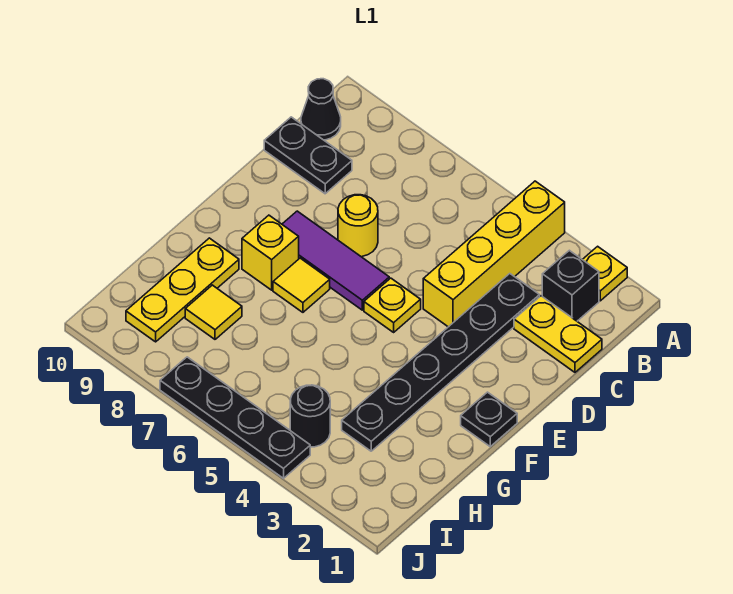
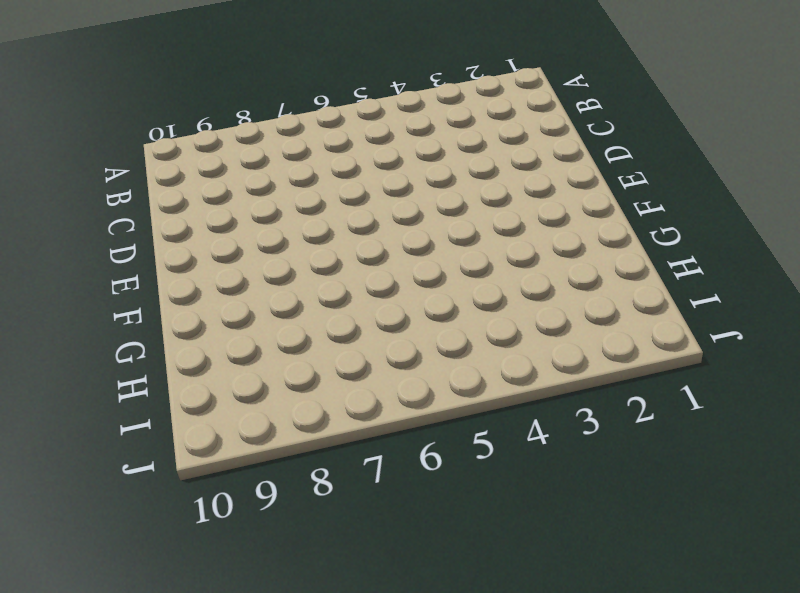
none -> yellow 1x1 plate [582,246,627,301]
none -> yellow 1x4 brick [423,181,565,327]
none -> black 1x1 brick [542,250,599,321]

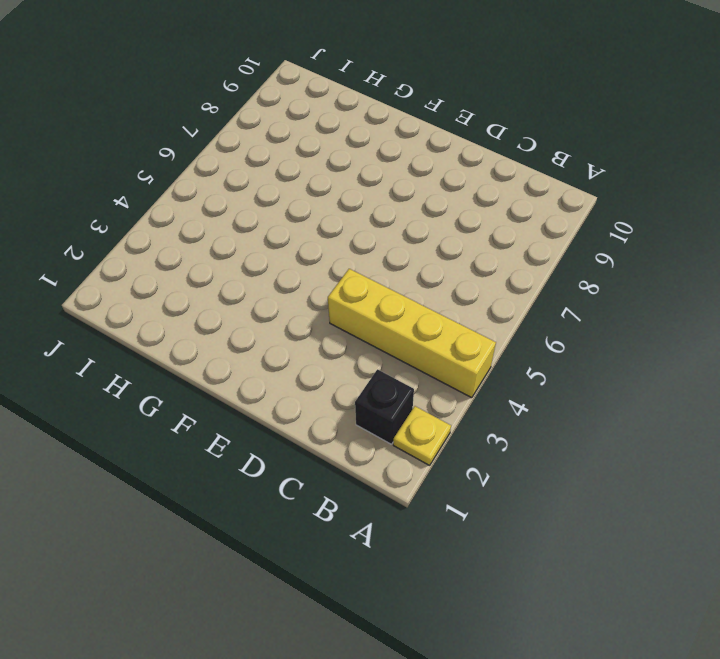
none -> black 1x1 cone [301,79,341,140]
none -> yellow 1x2 plate [514,296,602,372]
none -> black 1x6 plate [342,274,540,451]

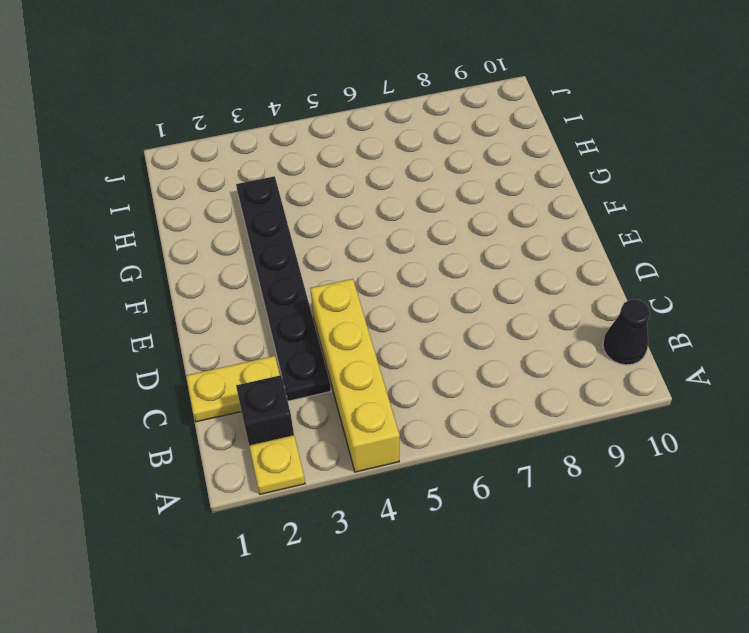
none -> black 1x2 plate [264,117,352,194]
none -> yellow 1x1 round brick [338,195,378,257]
none -> yellow 1x1 plate [364,278,421,332]

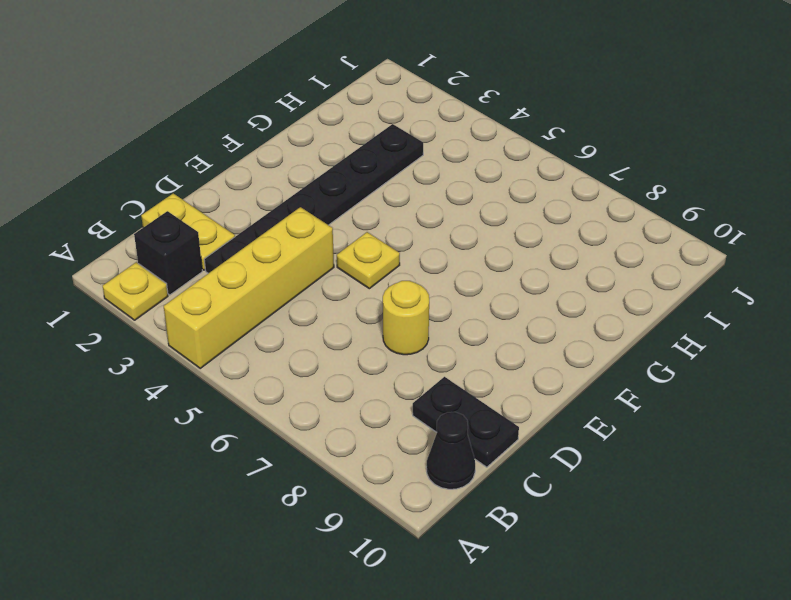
none -> purple 1x3 tile [282,211,389,310]
none -> black 1x1 plate [461,392,517,446]
none -> yellow 1x1 tile [273,258,330,312]

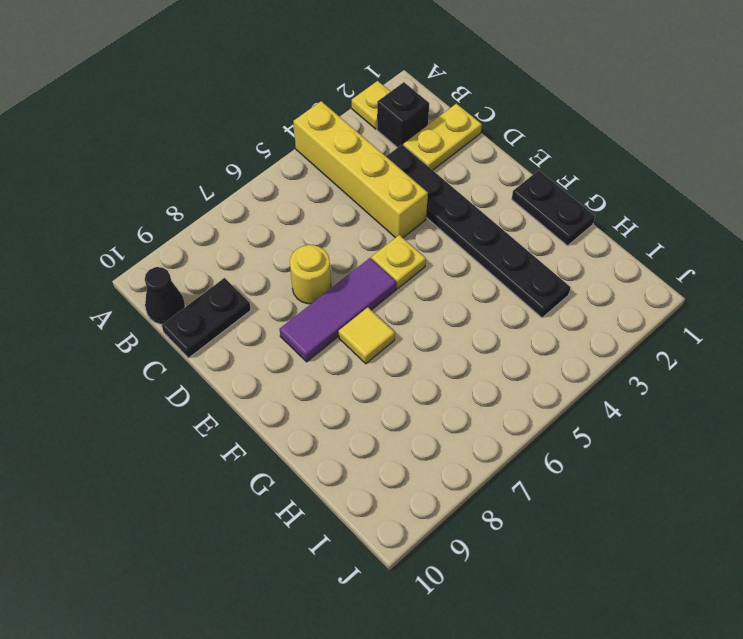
black 1x2 plate [512,170,595,246] -> black 1x1 plate [461,392,517,446]
none -> yellow 1x1 brick [242,215,299,290]
none -> yellow 1x3 plate [126,238,239,342]
none -> yellow 1x1 tile [185,285,242,339]

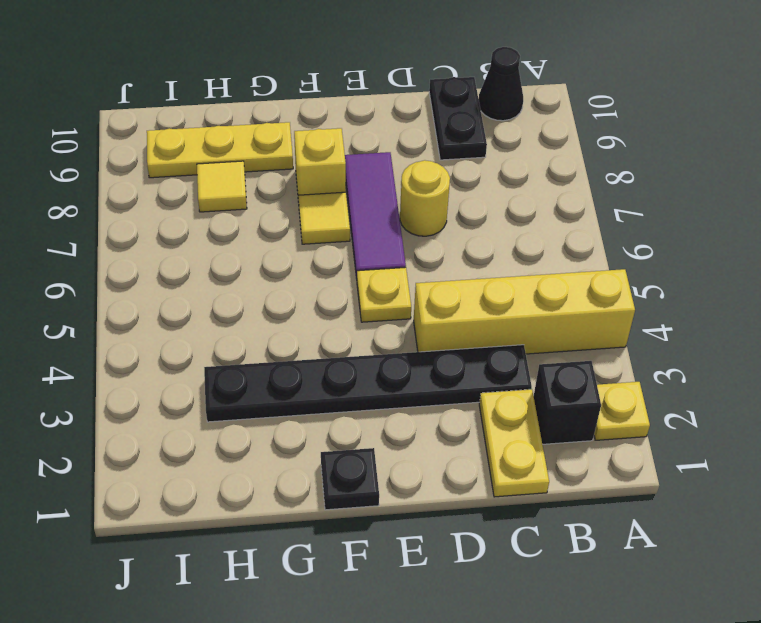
none -> black 1x1 round brick [290,385,330,447]
none -> black 1x4 plate [160,357,310,478]

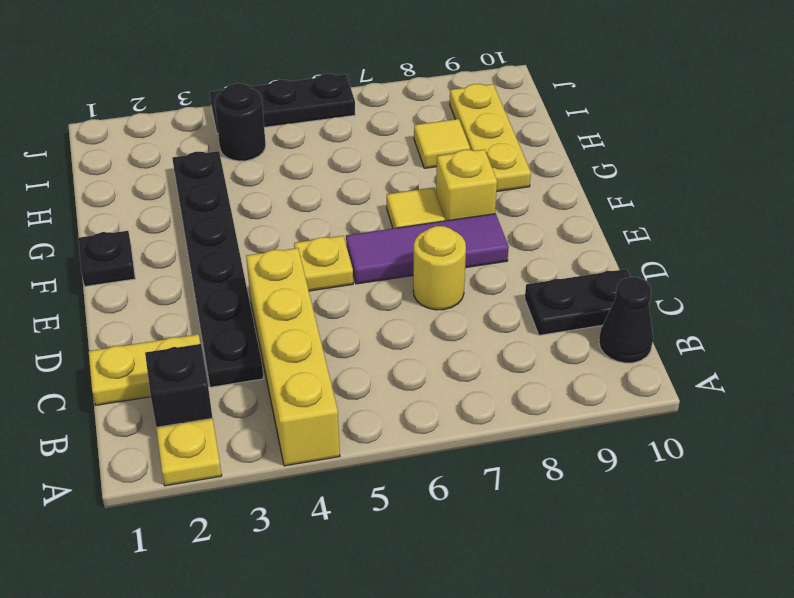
black 1x3 plate [210,74,355,134] -> black 1x4 plate [160,357,310,478]

